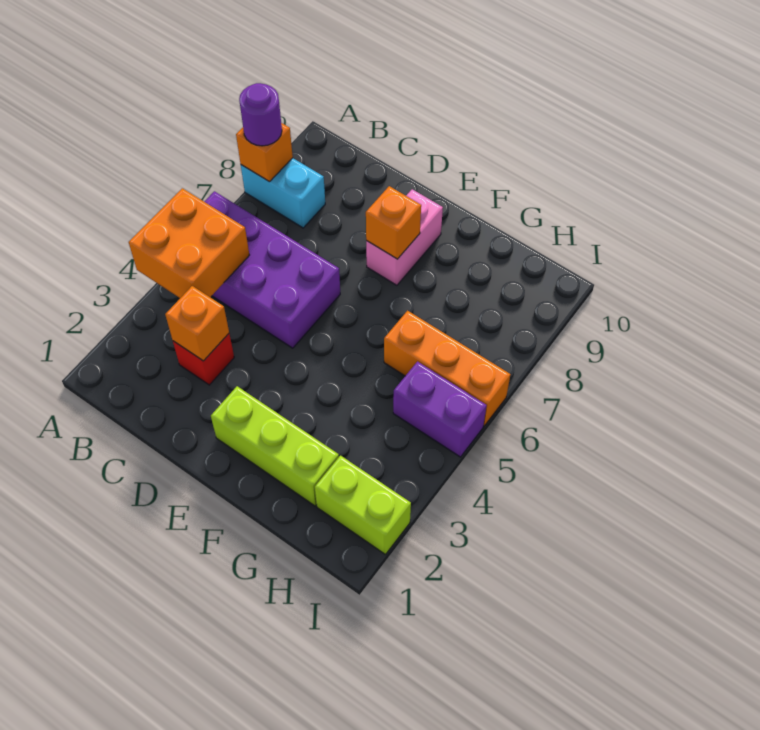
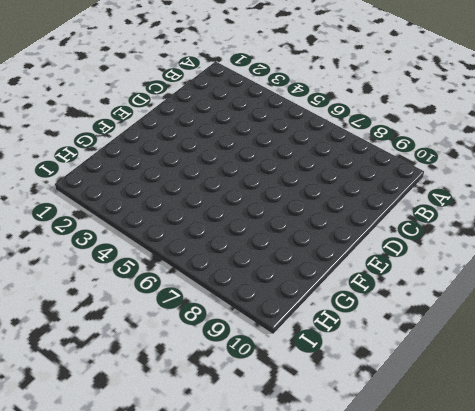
none -> purple 2x4 brick [204,191,340,348]
none -> cyan 1x2 brick [241,158,325,228]
none -> red 1x1 brick [173,334,234,385]

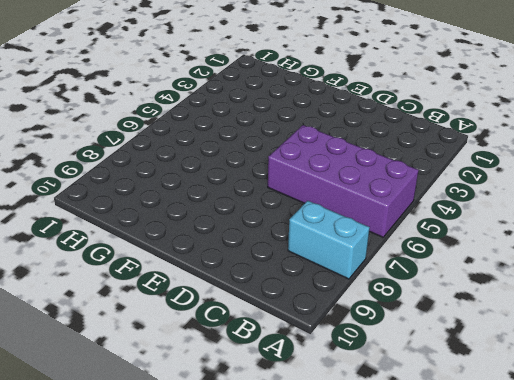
none -> red 1x1 brick [173,334,234,385]
none -> lime 1x3 brick [211,386,339,506]
none -> pink 1x2 brick [366,189,443,285]

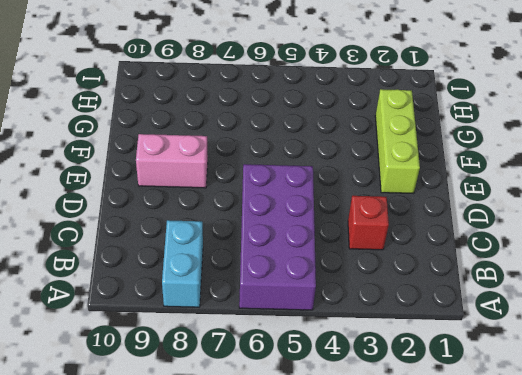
none -> orange 1x3 brick [384,311,510,426]
none -> lime 1x2 brick [315,456,411,555]
none -> purple 1x2 brick [393,362,487,457]

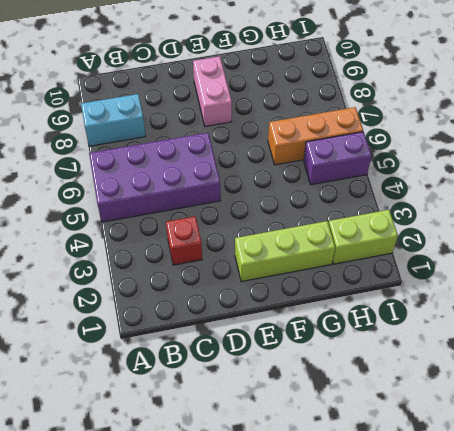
none -> orange 2x2 brick [129,188,249,298]
none -> orange 1x1 brick [236,123,293,182]
none -> orange 1x1 brick [165,286,229,361]

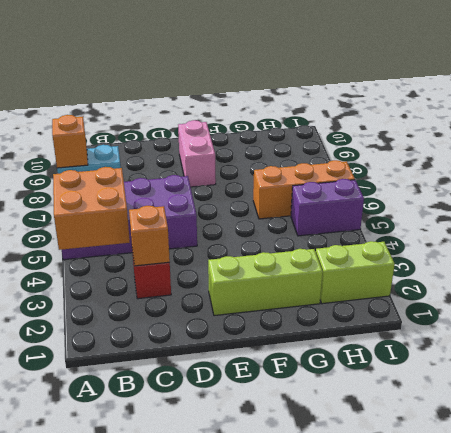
none -> orange 1x1 brick [366,186,421,259]
none -> purple 1x1 round brick [239,83,282,146]

